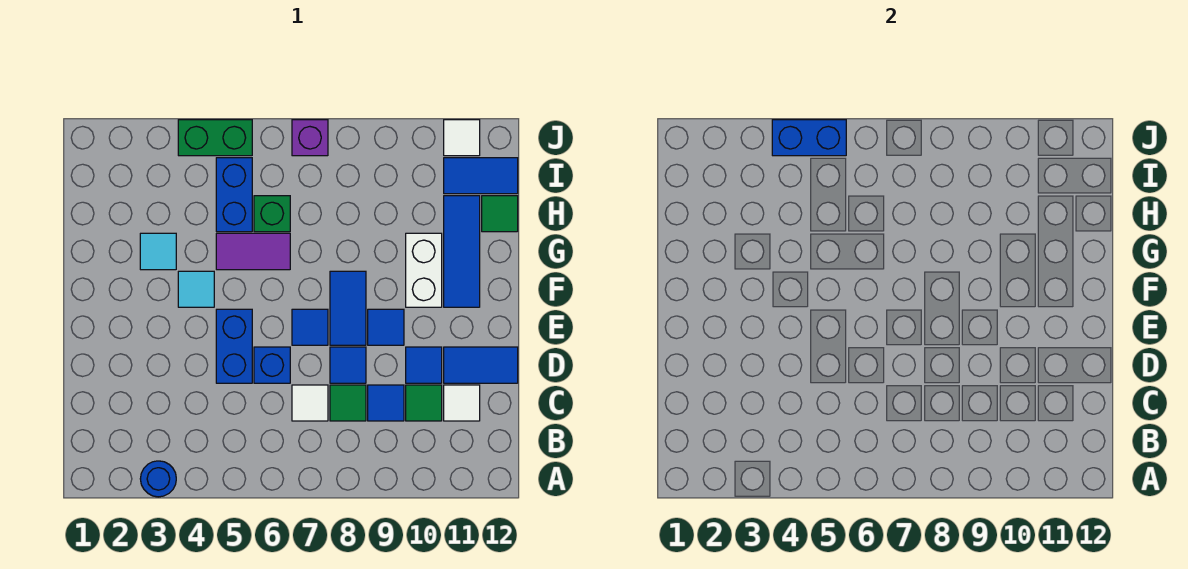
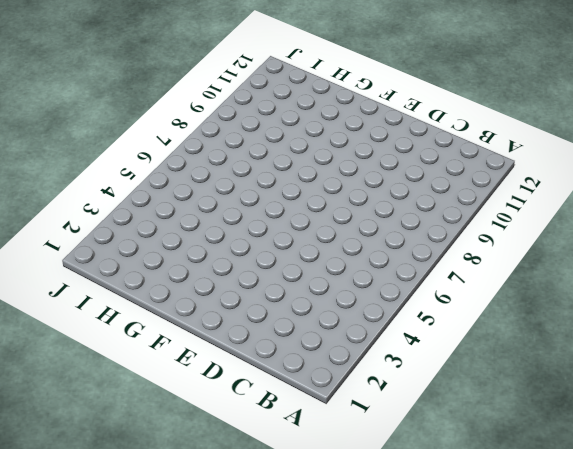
none -> blue 1x1 round brick [140,461,176,497]
none -> white 1x1 tile [292,385,328,421]
none -> green 1x1 tile [330,385,366,421]

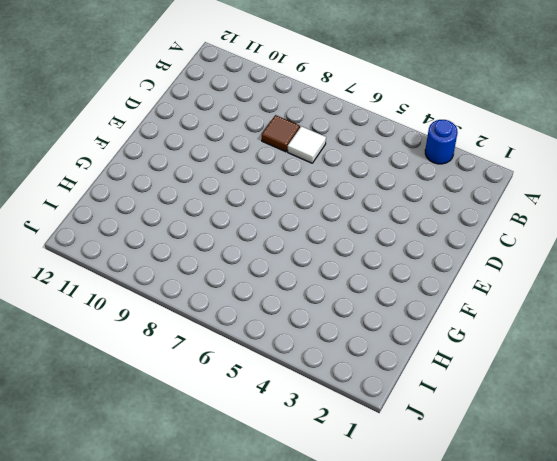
brown 1x1 tile [262,115,300,152] -> green 1x1 tile [330,385,366,421]
none -> blue 1x1 tile [368,385,404,421]
none -> green 1x1 tile [406,385,442,421]
none -> white 1x1 tile [444,385,480,421]

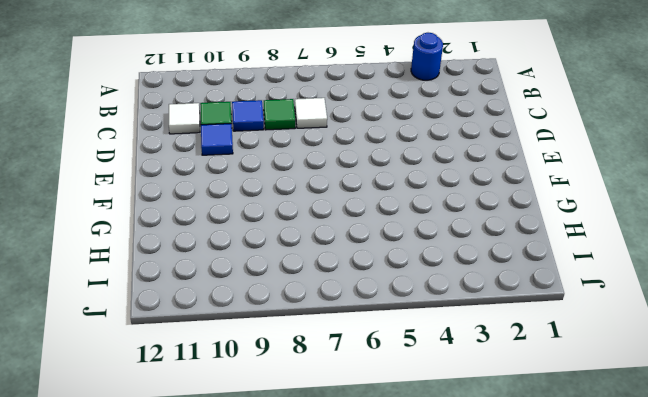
none -> blue 1x2 brick [216,309,252,383]
none -> blue 1x1 brick [254,347,290,383]
none -> blue 1x1 tile [330,347,366,383]

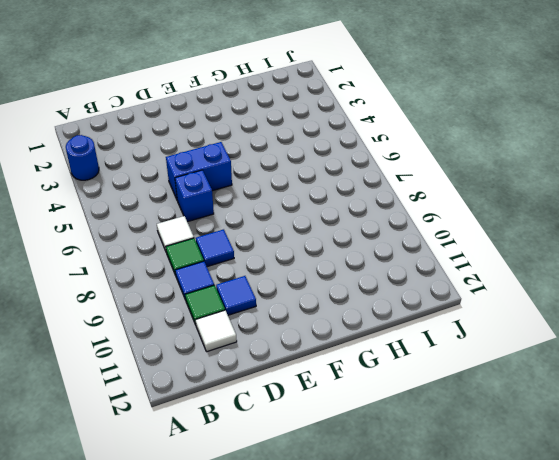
none -> blue 1x2 tile [444,347,518,383]
none -> blue 1x1 tile [292,309,328,345]
none -> blue 1x2 tile [330,271,366,345]

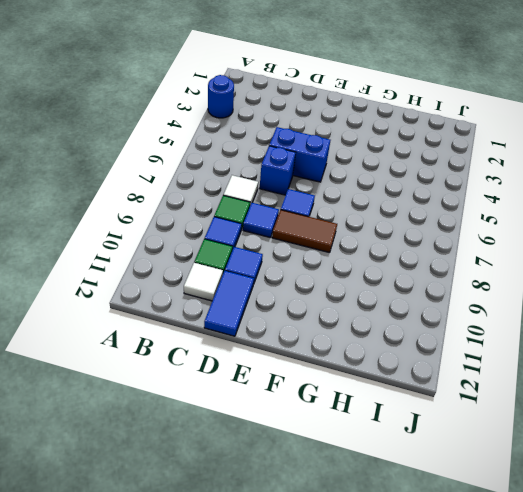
brown 1x2 tile [272,210,337,253] -> blue 1x2 tile [330,271,366,345]
none -> blue 1x1 tile [368,309,404,345]
none -> cyan 1x1 tile [178,271,214,307]
none -> white 1x2 brick [406,233,442,307]

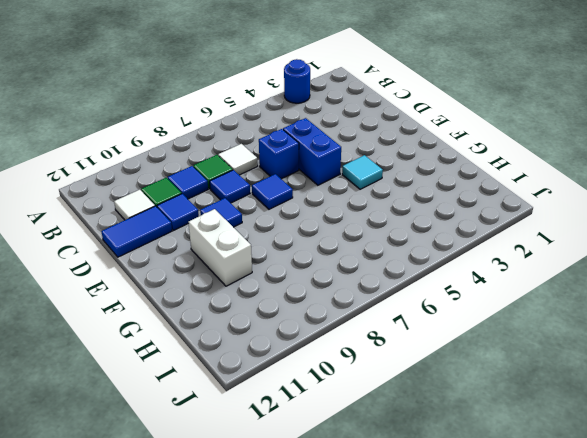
none -> blue 1x2 tile [330,271,366,345]
none -> blue 1x3 tile [444,196,480,307]
none -> cyan 1x1 tile [140,233,176,270]

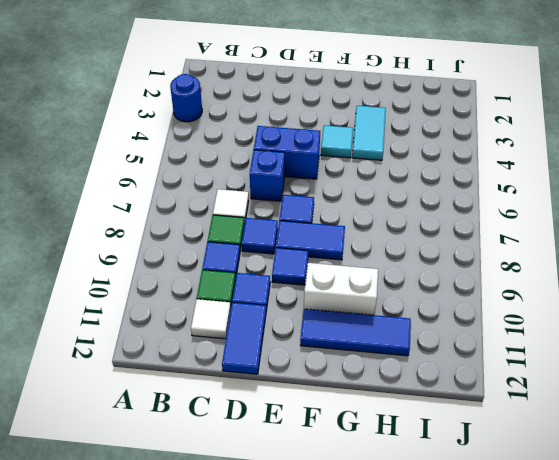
cyan 1x2 tile [352,106,386,160] -> cyan 1x1 tile [140,233,176,270]
none -> purple 1x2 tile [216,233,290,270]
none -> blue 1x2 brick [216,158,252,232]
none -> green 1x1 brick [254,196,290,232]

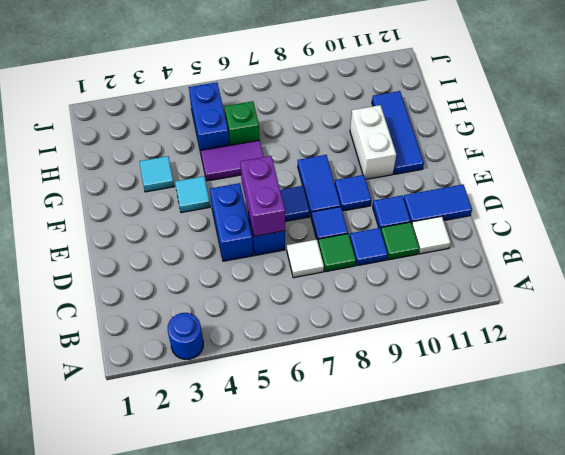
purple 1x2 brick [240,156,285,236] -> none
none -> green 1x1 tile [482,196,518,232]
none -> blue 1x2 tile [444,158,518,194]
none -> green 1x2 brick [178,120,252,156]

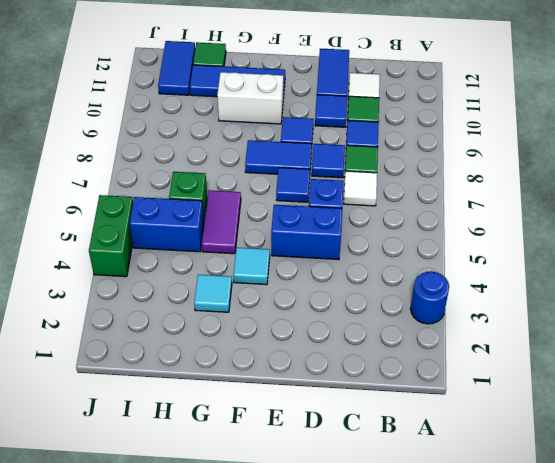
none -> purple 1x1 brick [292,120,328,156]
none -> white 1x1 tile [444,120,480,156]
none -> blue 1x2 brick [772,120,846,156]

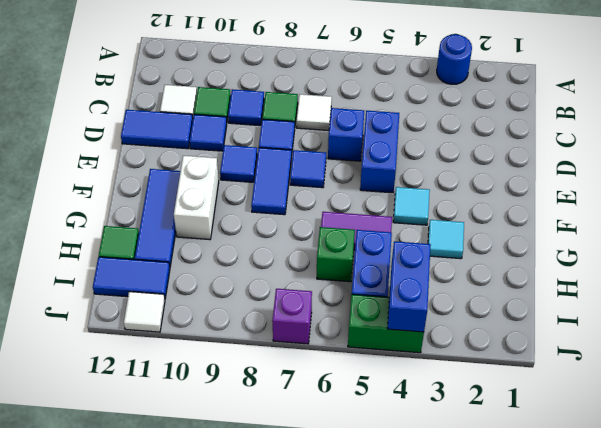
blue 1x2 brick [387,241,431,332] -> blue 1x2 brick turned to [772,120,846,156]

